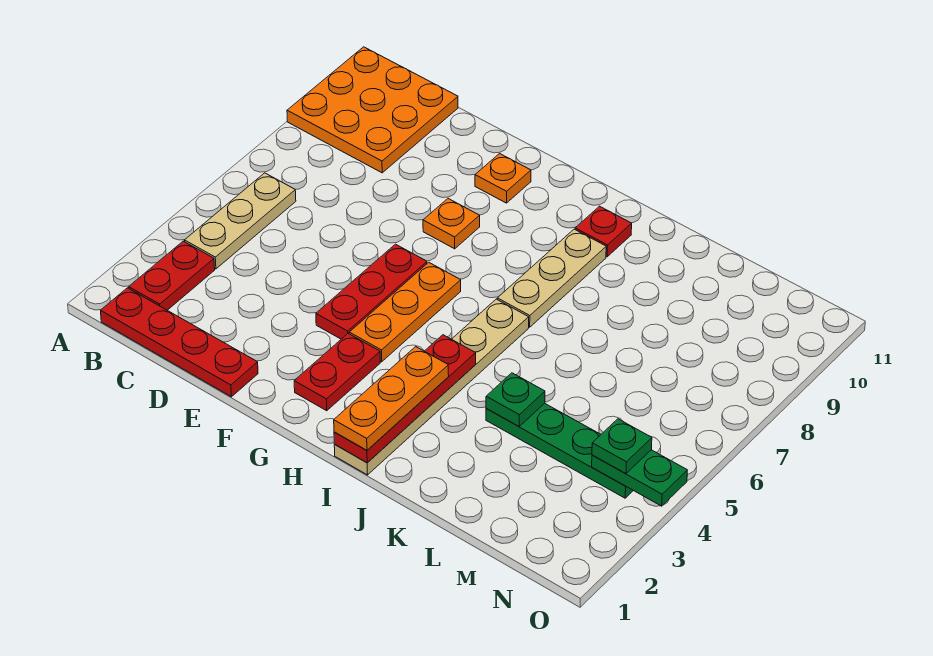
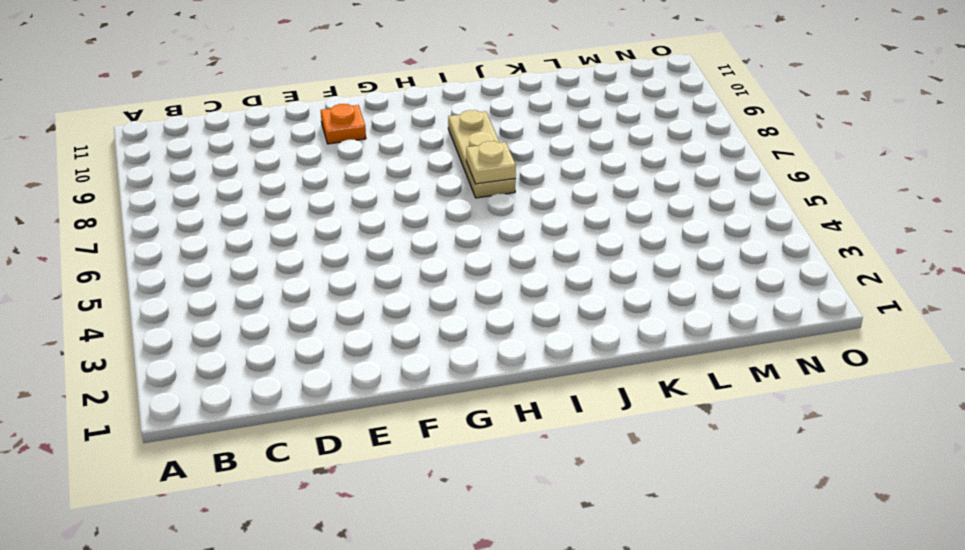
tan 1x1 plate [466,141,516,184] -> none
none -> orange 3x3 plate [287,47,458,173]
none -> red 1x4 plate [101,288,258,397]
none -> red 1x2 plate [129,241,215,310]

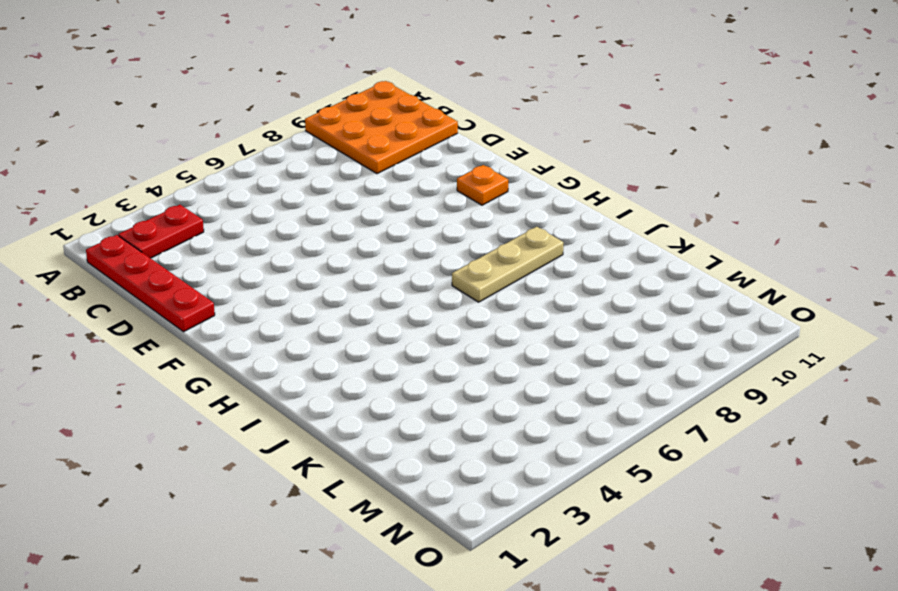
none -> tan 1x3 plate [185,173,296,269]
none -> red 1x3 plate [316,244,427,339]
none -> orange 1x1 plate [423,199,480,249]

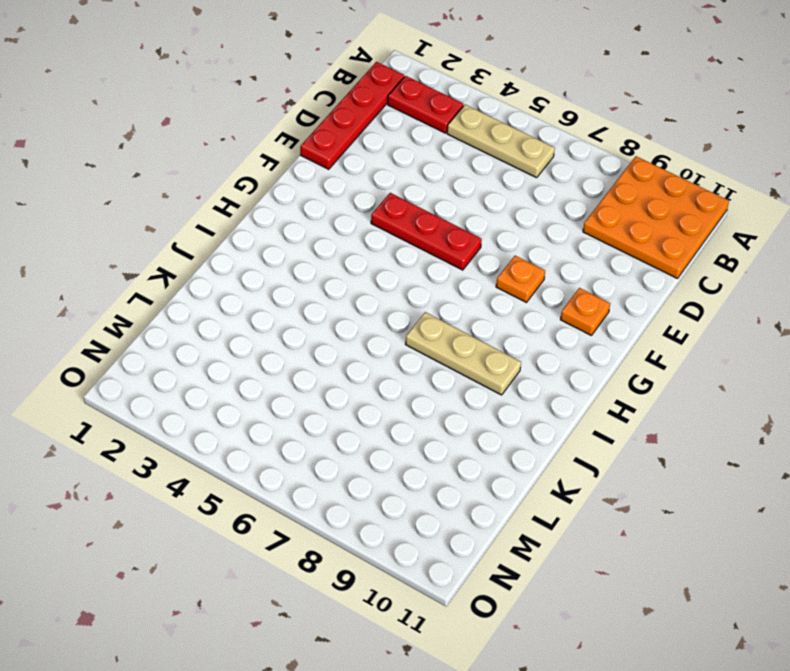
none -> red 1x2 plate [294,334,380,411]
none -> orange 1x3 plate [349,262,461,362]
none -> tan 1x6 plate [334,299,529,475]

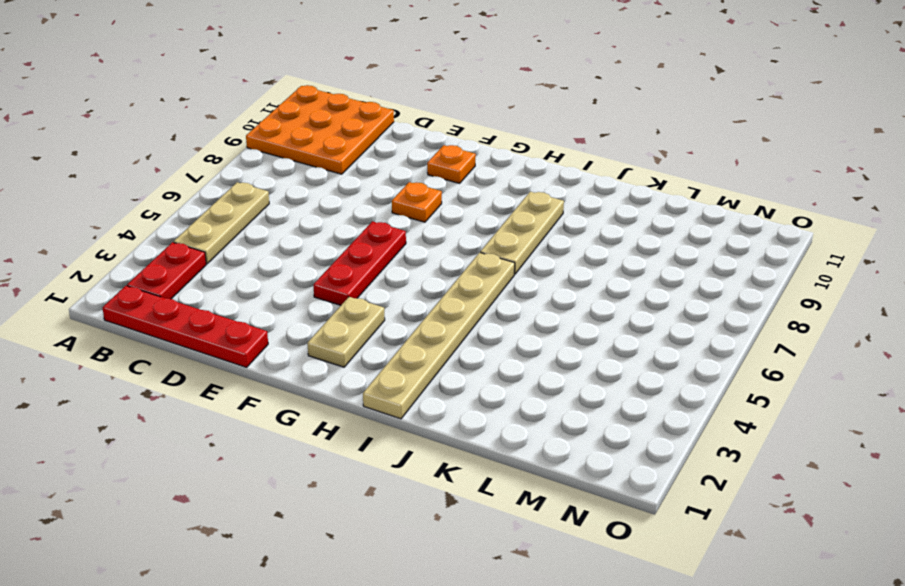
tan 1x2 plate [307,297,385,367] -> red 1x2 plate [294,334,380,411]
none -> orange 1x3 plate [349,262,461,362]
none -> red 1x1 plate [575,206,632,257]
none -> green 1x4 plate [486,403,633,498]

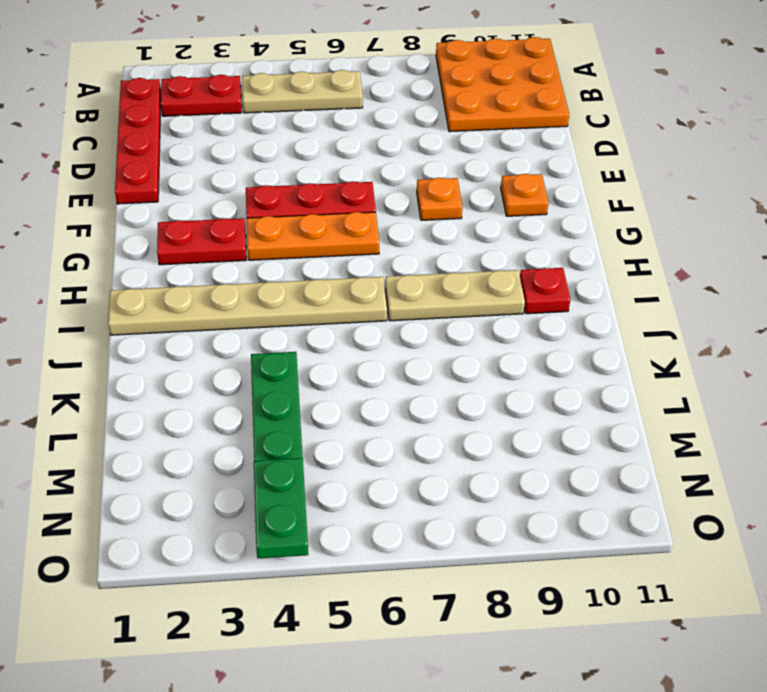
none -> red 1x4 plate [334,335,476,463]
none -> green 1x1 plate [486,373,545,426]
none -> orange 1x3 plate [334,347,449,450]

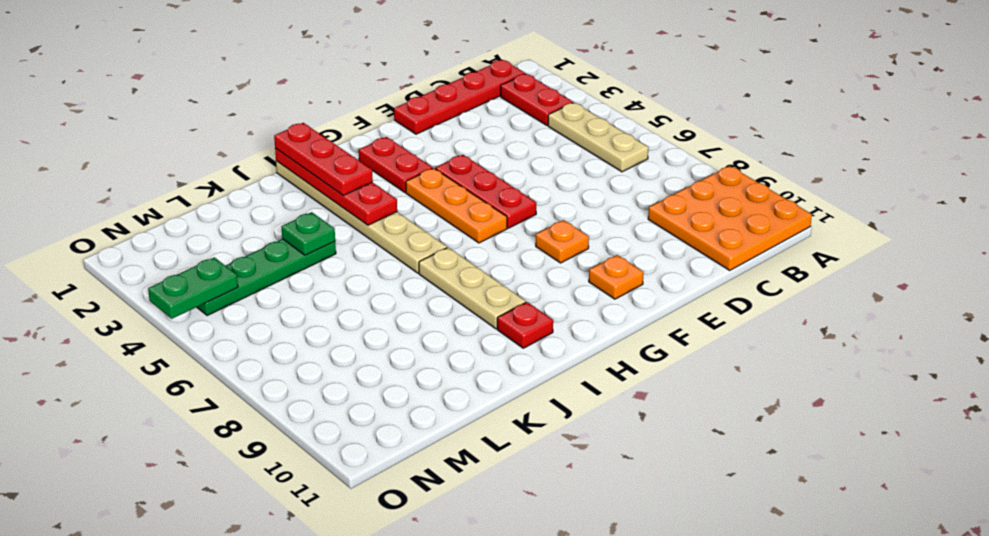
red 1x3 plate [274,123,373,195] -> orange 1x3 plate [334,347,449,450]
none -> green 1x1 plate [592,419,652,474]

